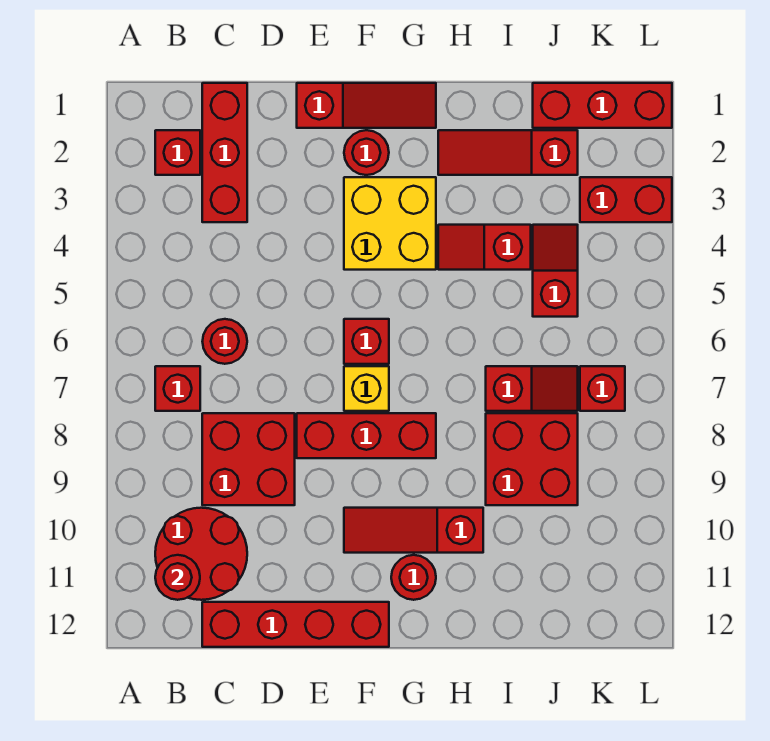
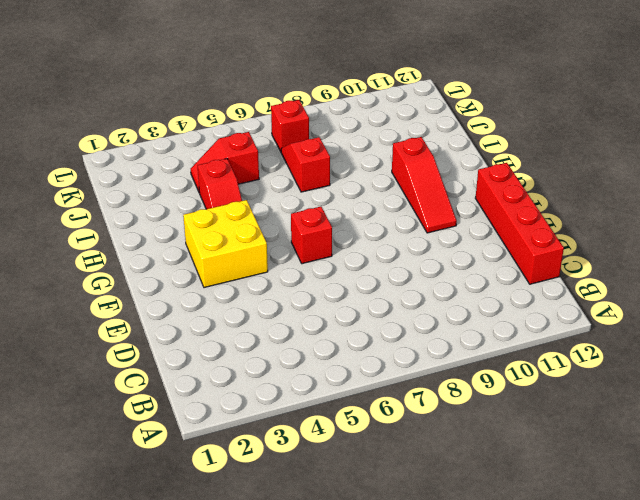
none -> red 1x1 brick [155,130,200,175]
none -> red 1x1 brick [155,366,200,411]
none -> red 2x2 round brick [155,508,247,600]

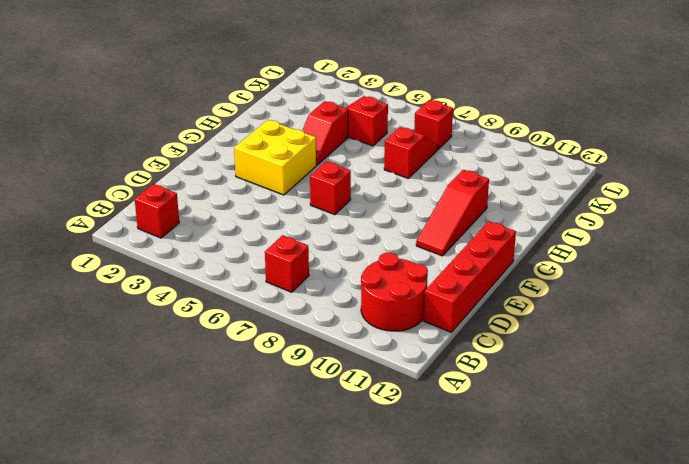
none -> red 1x3 brick [202,83,247,222]
none -> red 1x1 round brick [202,319,247,364]
none -> red 2x2 brick [202,413,295,505]

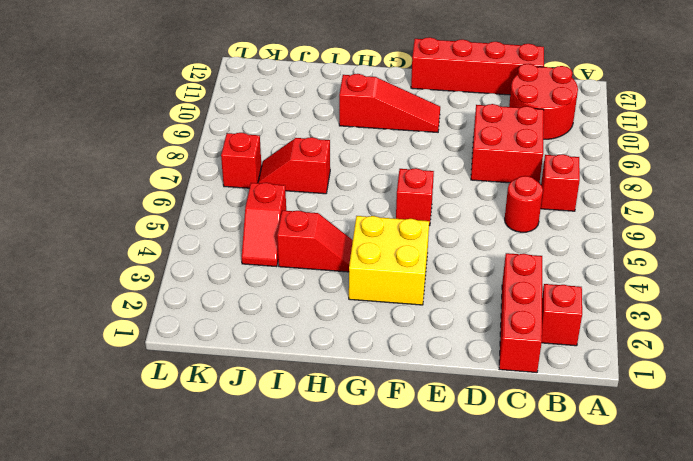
none -> red 1x3 slope [297,83,436,128]
none -> red 1x3 brick [297,413,436,458]
none -> red 1x1 round brick [344,130,389,175]

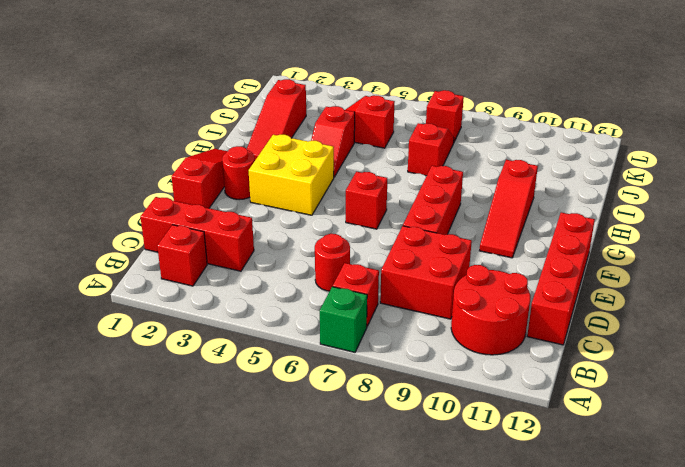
green 1x1 brick [320,287,367,352] -> none
none -> yellow 1x1 brick [344,366,389,411]
none -> red 1x1 round brick [391,555,436,600]
none -> red 2x2 brick [486,413,578,505]

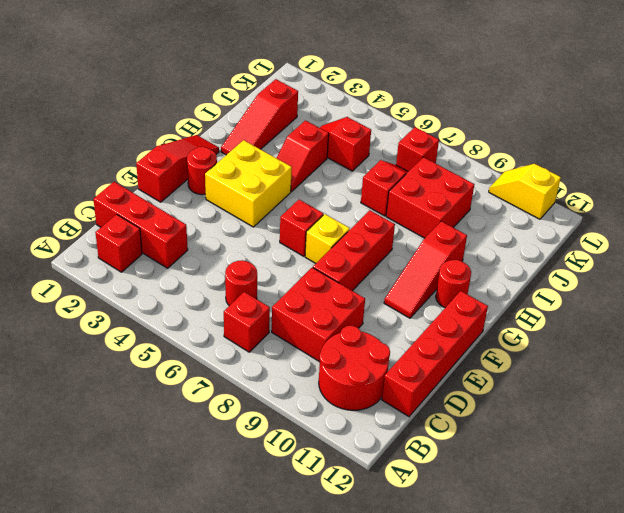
yellow 1x2 slope [489,164,561,219] -> none
none -> red 1x3 brick [533,83,672,128]
none -> red 1x2 brick [580,177,672,222]
none -> red 1x1 round brick [155,555,200,600]

